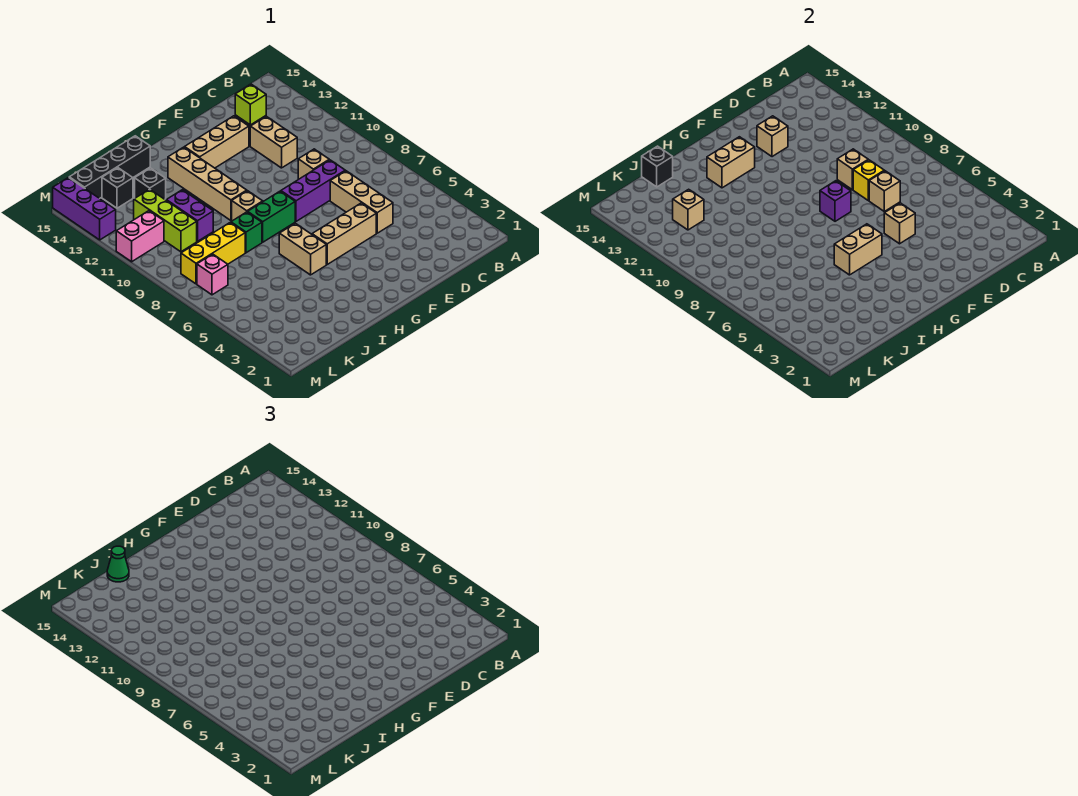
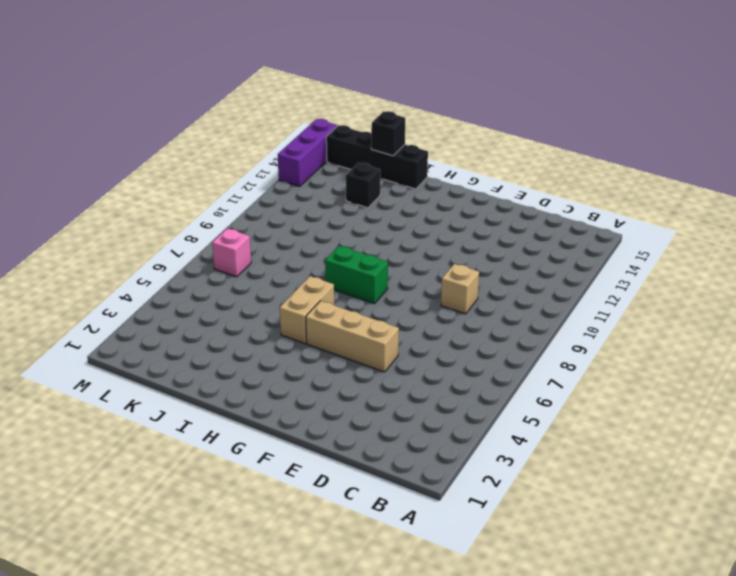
none -> lime 1x1 brick [235,84,266,125]
none -> tan 1x3 brick [330,171,393,233]
none -> purple 1x3 brick [281,160,345,221]
none -> tan 1x2 brick [250,116,297,168]

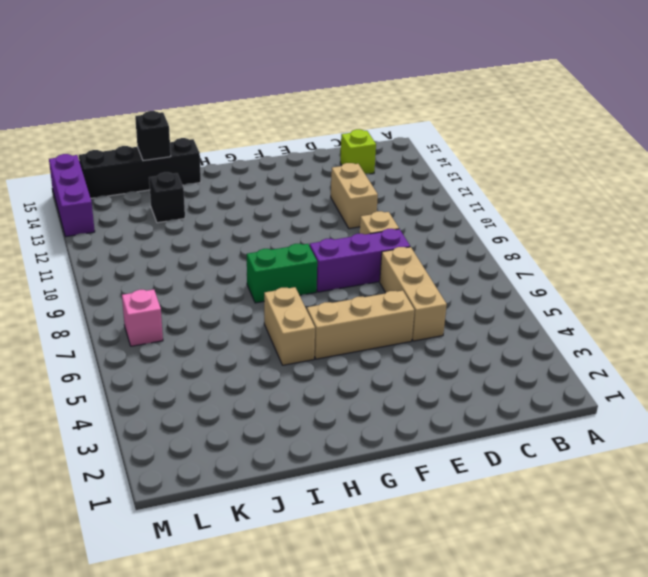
none -> tan 1x3 brick [185,116,249,168]
none -> tan 1x1 brick [232,191,263,221]
none -> tan 1x4 brick [168,147,247,220]
none -> green 1x1 brick [231,212,262,253]

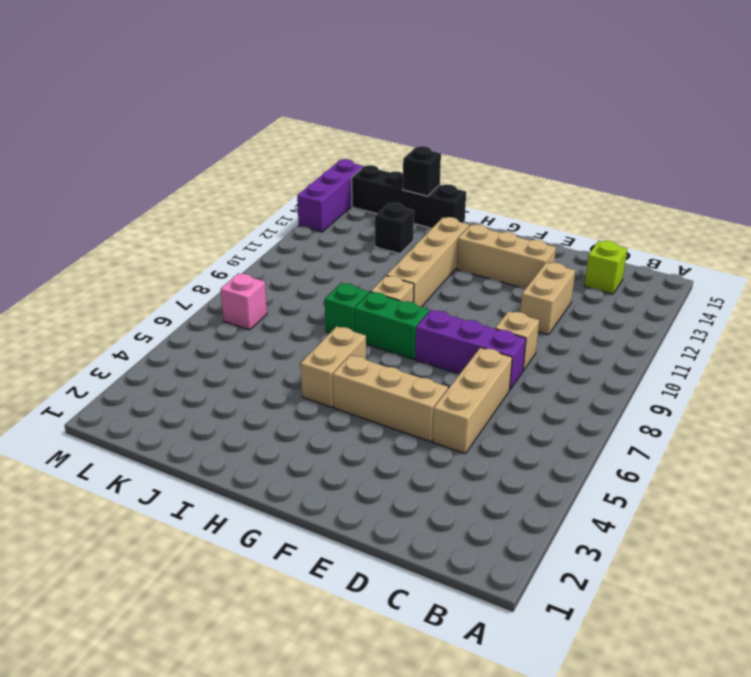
none -> yellow 1x3 brick [181,223,245,284]
none -> purple 1x2 brick [166,190,213,241]
none -> lime 1x3 brick [134,189,197,252]
none -> black 1x1 brick [102,168,133,208]

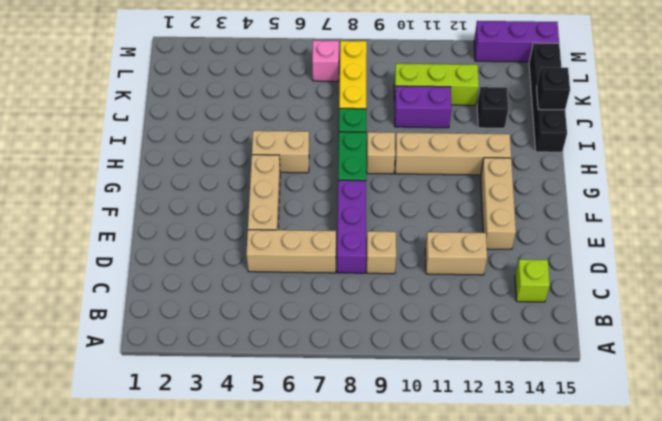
none -> black 1x1 brick [102,168,133,208]
none -> pink 1x2 brick [116,211,164,262]
none -> tan 1x1 brick [869,171,900,211]
none -> yellow 1x1 brick [853,160,884,201]

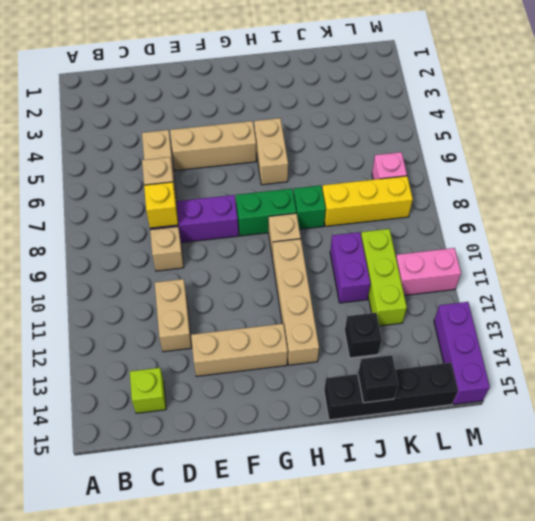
none -> black 1x1 brick [102,168,133,208]
none -> tan 1x1 brick [837,149,868,190]
none -> tan 1x1 brick [884,203,915,244]
none -> tan 1x1 brick [757,116,788,157]

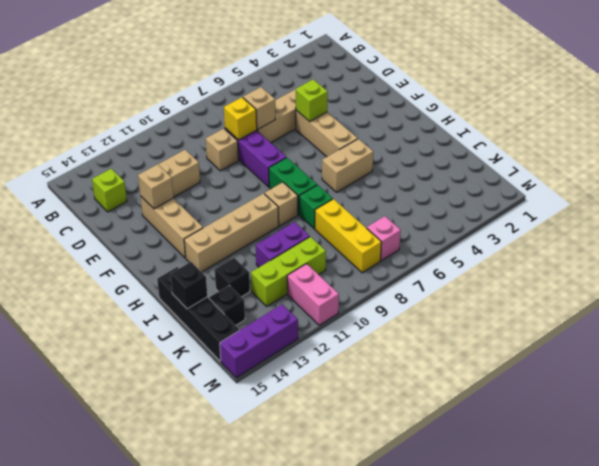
lime 1x1 brick [296,79,328,121] -> tan 1x1 brick [884,203,915,244]
none -> tan 1x1 brick [837,149,868,190]
none -> purple 1x1 brick [820,181,851,221]
none -> tan 1x2 brick [834,224,882,275]
none -> tan 1x2 brick [707,137,755,188]

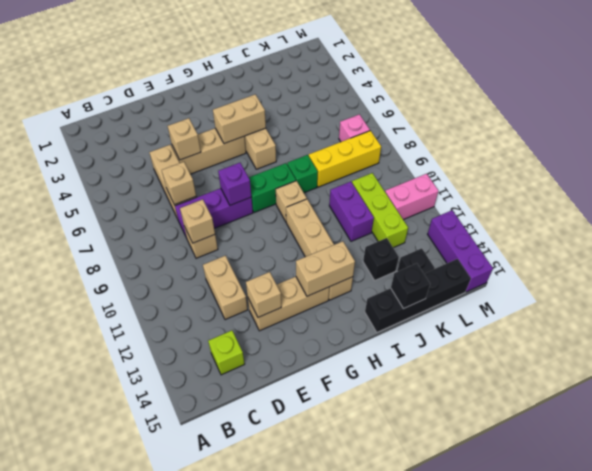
none -> yellow 1x1 brick [853,160,884,201]
none -> tan 1x1 brick [673,189,704,230]
none -> green 1x1 cone [107,546,129,582]

